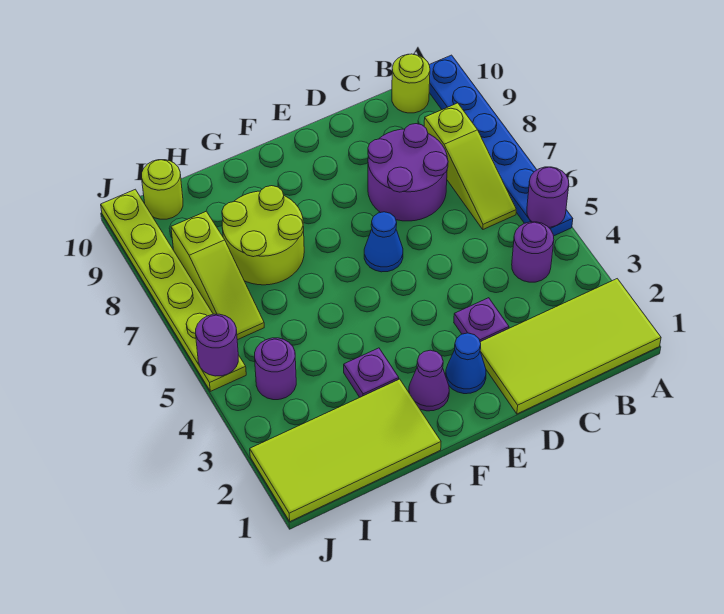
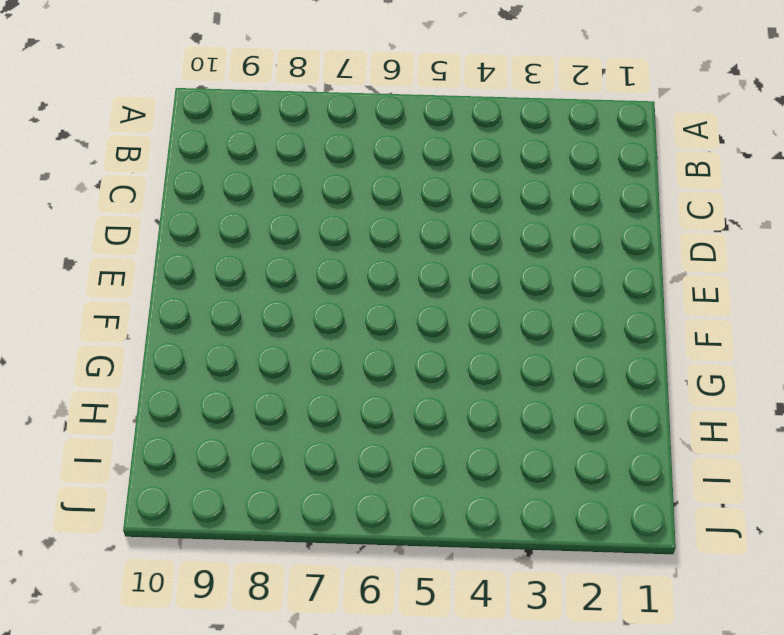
none -> lime 2x4 tile [480,279,661,414]
none -> blue 1x6 plate [429,55,573,236]
none -> purple 1x1 round brick [512,222,554,282]

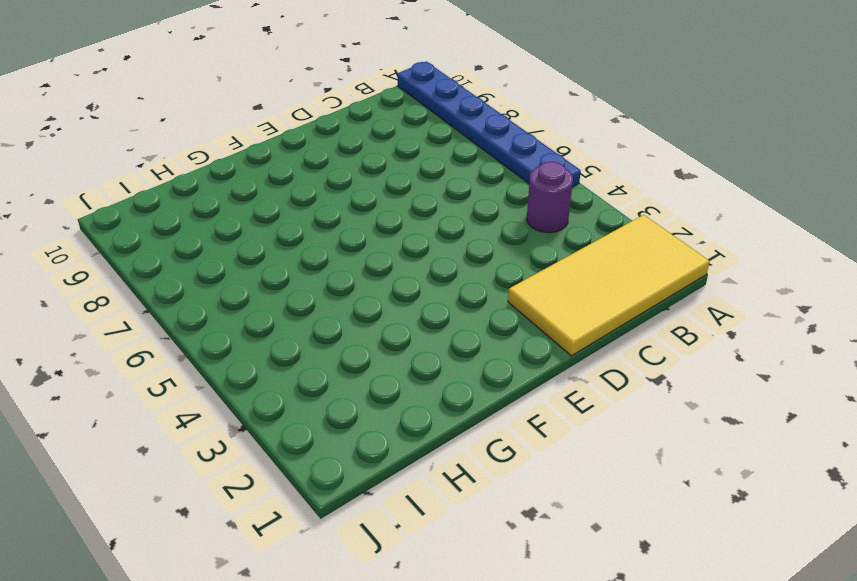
yellow 2x4 tile [508,215,710,356] -> lime 2x4 tile [480,279,661,414]
none -> lime 1x3 slope [424,103,516,229]
none -> lime 1x1 round brick [392,54,430,113]
none -> purple 2x2 round brick [368,124,448,221]

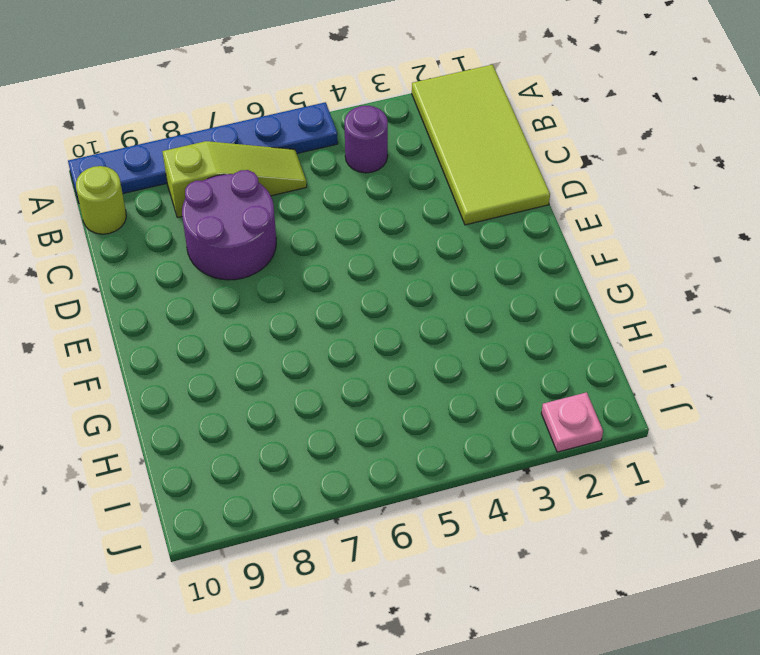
pink 1x1 plate [541,392,603,452] -> lime 2x4 tile [250,379,441,521]
none -> purple 1x1 plate [454,298,509,342]
none -> blue 1x1 cone [446,333,486,394]
none -> blue 1x1 cone [364,212,403,272]

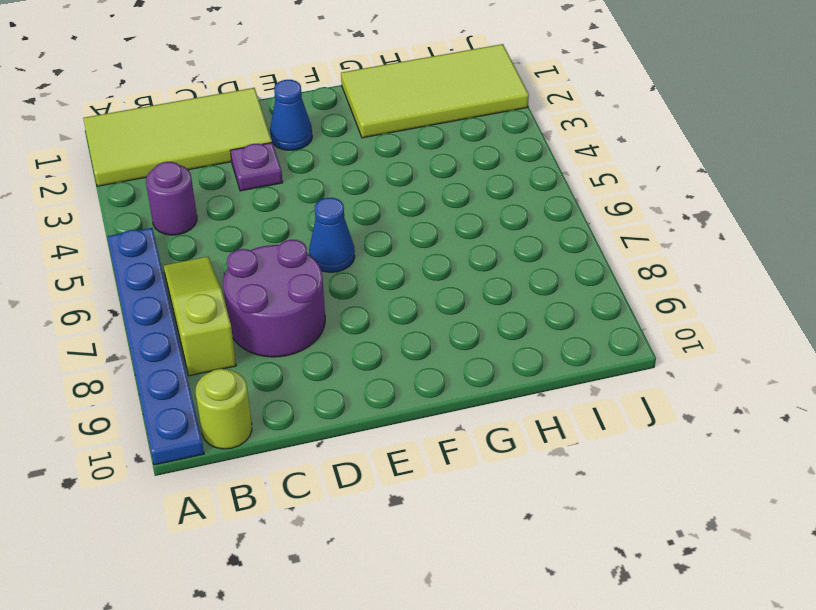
none -> purple 1x1 cone [409,350,449,411]
none -> purple 1x1 plate [344,348,399,397]
none -> lime 2x2 round brick [222,186,304,285]

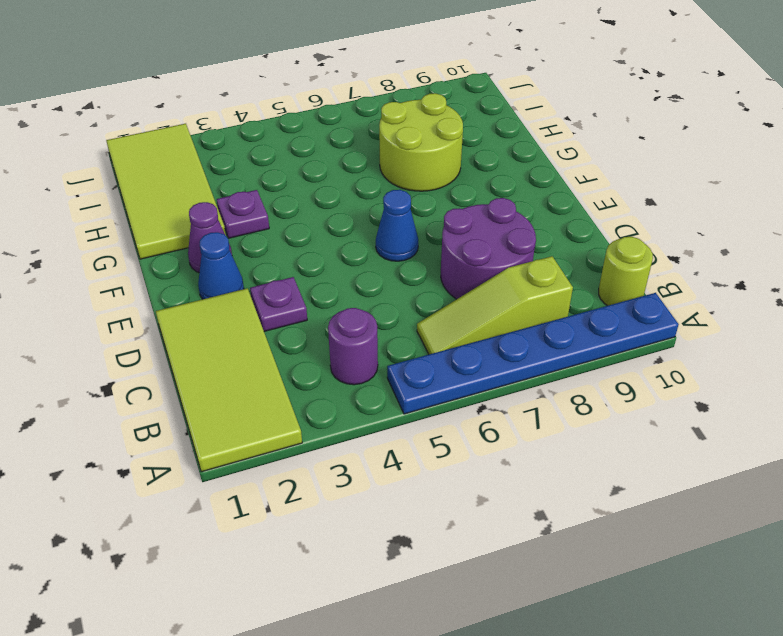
none -> purple 1x1 round brick [255,338,296,400]
none -> lime 1x3 slope [171,211,264,340]
none -> lime 1x1 round brick [142,160,183,219]

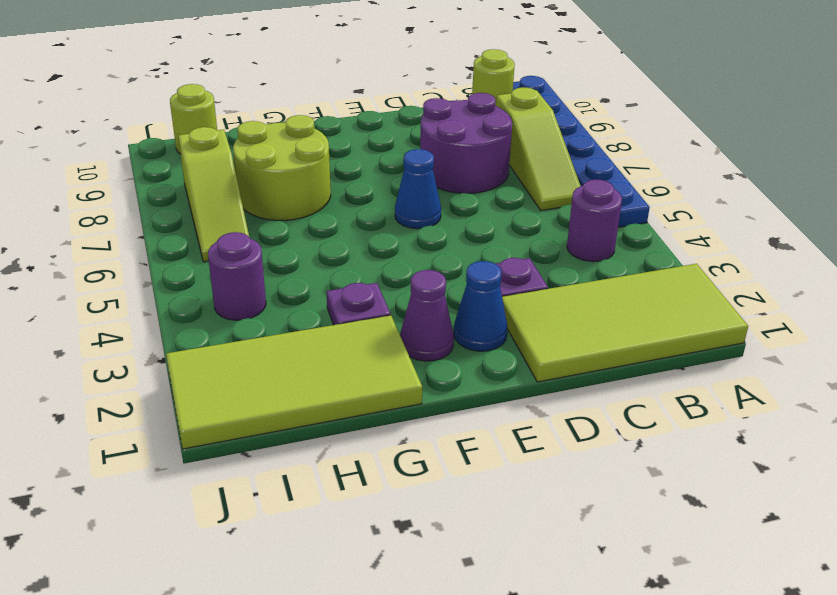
none -> lime 1x6 plate [101,189,246,391]
none -> purple 1x1 round brick [527,167,569,227]
none -> purple 1x1 round brick [196,314,238,376]

